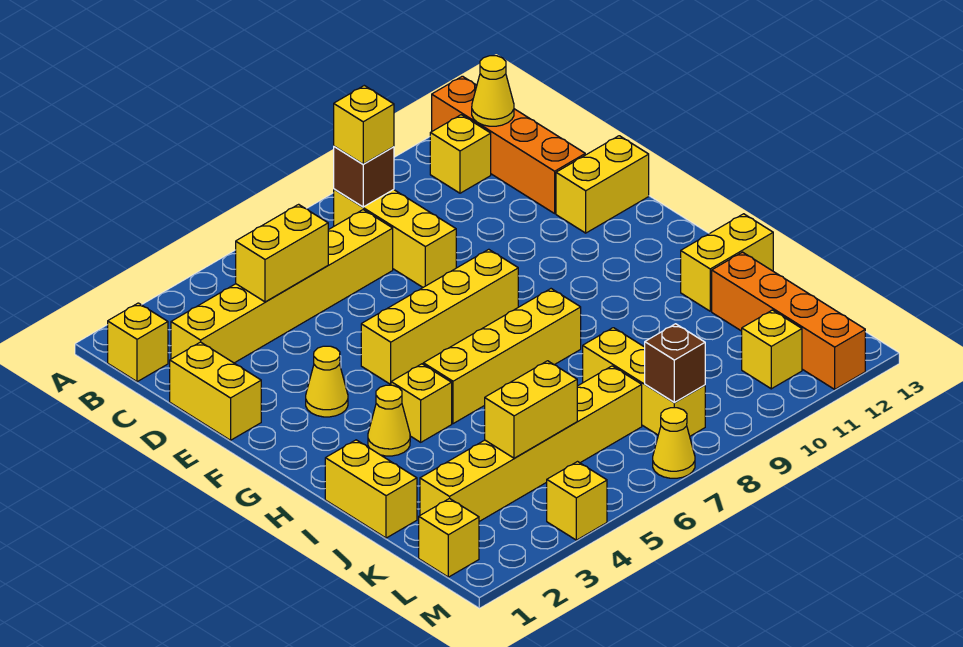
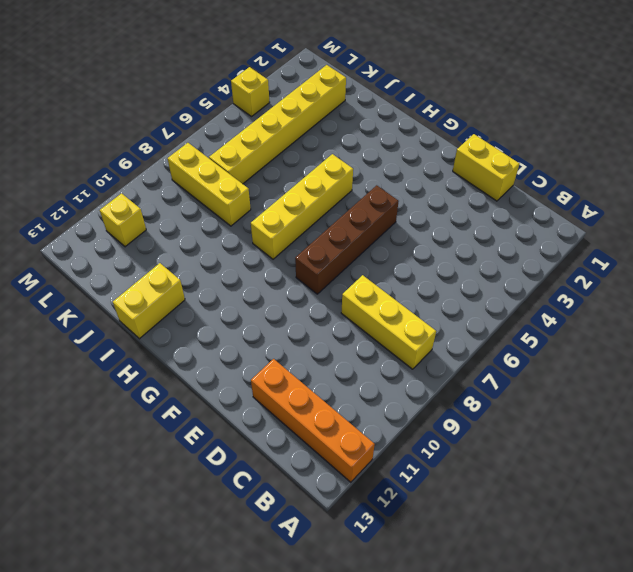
brown 1x4 brick [295,185,399,294] -> yellow 1x4 brick [361,249,518,384]
none -> yellow 1x1 brick [108,303,168,382]
none -> yellow 1x1 brick [430,115,491,193]
none -> yellow 1x6 brick [171,210,393,363]

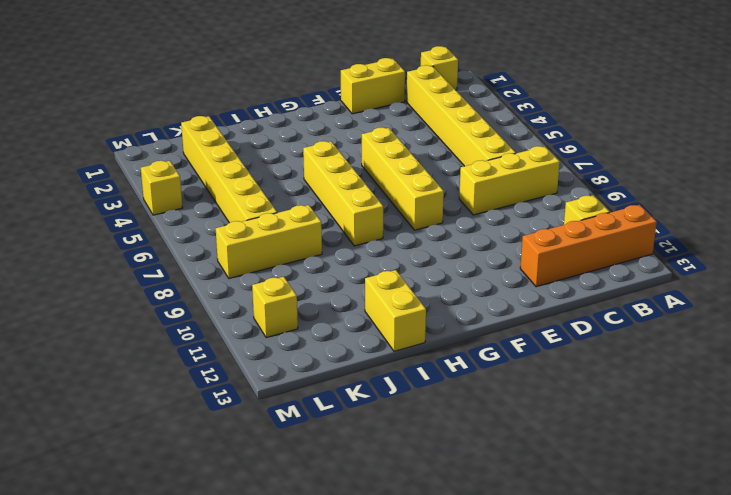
none -> yellow 1x2 brick [556,136,649,233]
none -> yellow 1x1 cone [306,346,348,417]
none -> yellow 1x1 cone [368,385,410,456]

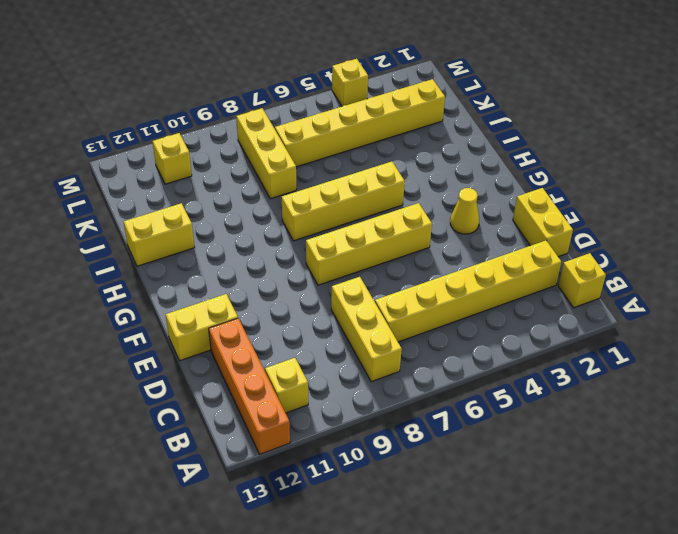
none -> yellow 1x1 cone [368,385,410,456]
none -> yellow 1x1 brick [391,364,452,442]
none -> yellow 1x2 brick [325,440,417,538]

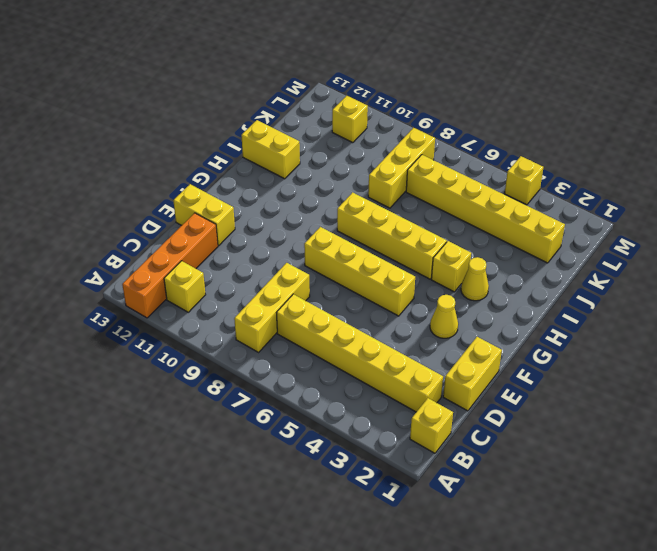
none -> yellow 1x2 brick [325,440,417,538]
none -> orange 1x4 brick [712,252,865,389]
none -> yellow 1x1 brick [419,498,479,577]

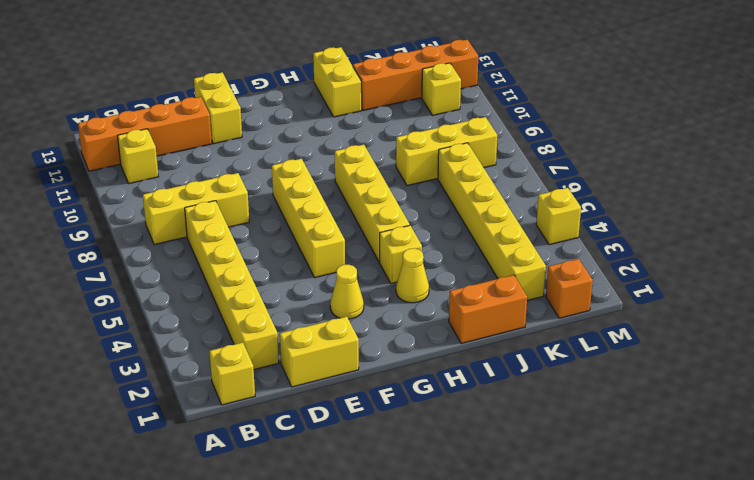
orange 1x2 brick [449,275,527,343] -> yellow 1x2 brick [325,440,417,538]
orange 1x1 brick [546,259,593,318] -> yellow 1x1 brick [419,498,479,577]
none -> yellow 1x1 cone [653,408,695,478]
none -> brown 1x1 brick [334,146,394,207]
none -> yellow 1x1 cone [472,56,514,126]

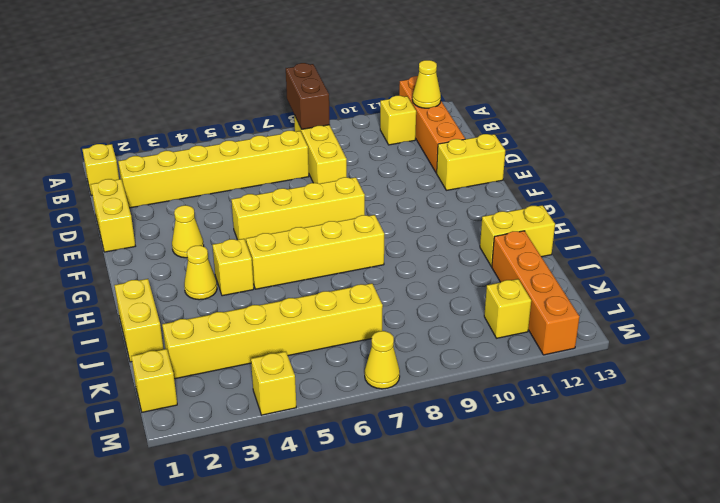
brown 1x2 brick [286,63,330,129] -> brown 1x1 brick [334,146,394,207]
none -> yellow 1x3 brick [583,328,705,436]
none -> yellow 1x2 brick [236,204,328,302]
none -> yellow 1x2 brick [485,361,577,458]

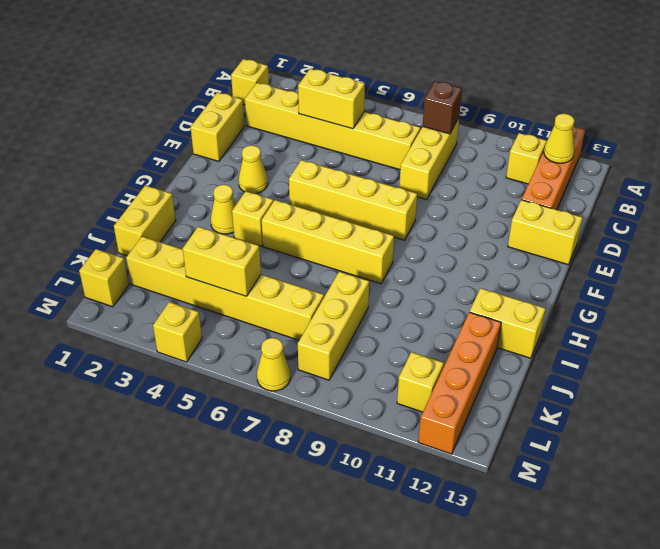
none -> brown 1x1 brick [645,324,705,402]
none -> yellow 1x1 brick [334,86,394,164]

